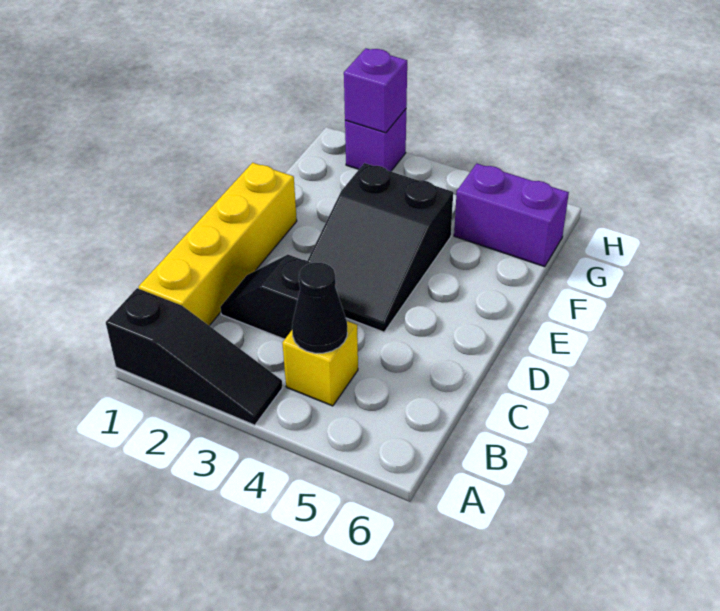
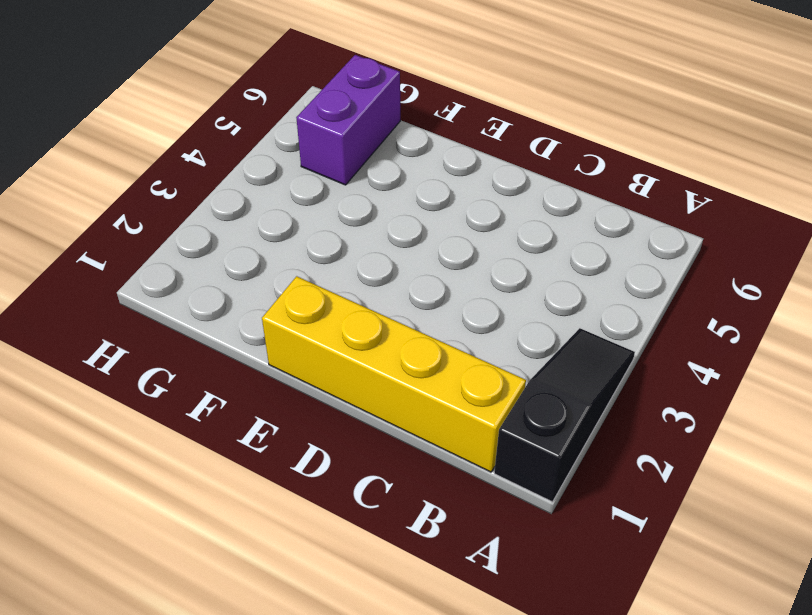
none -> yellow 1x1 brick [282,321,358,406]
none -> black 1x2 slope [220,255,311,339]

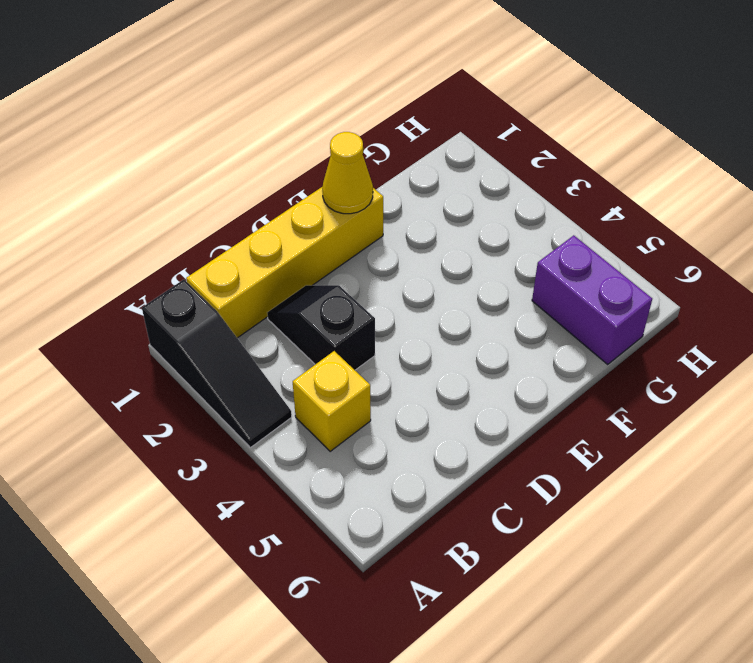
yellow 1x1 cone [322,132,373,214] -> none
none -> black 2x3 slope [307,163,453,332]
none -> purple 1x1 brick [345,109,406,171]

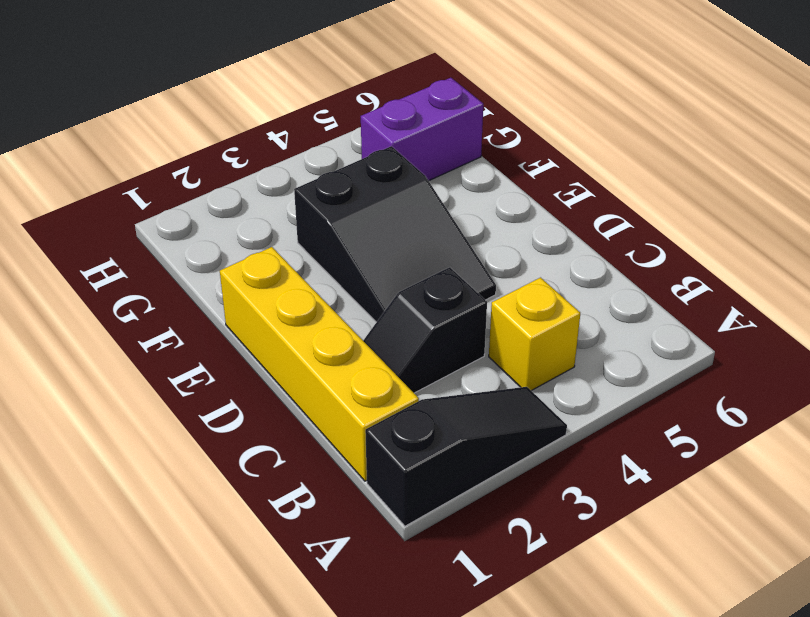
none -> purple 1x1 brick [345,109,406,171]
none -> black 1x1 cone [292,263,347,353]

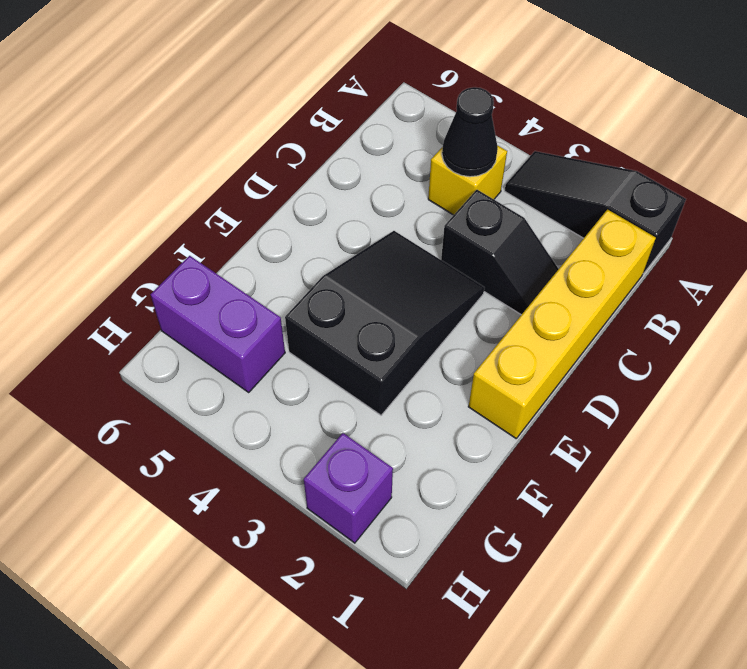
none -> purple 1x1 brick [344,48,407,133]

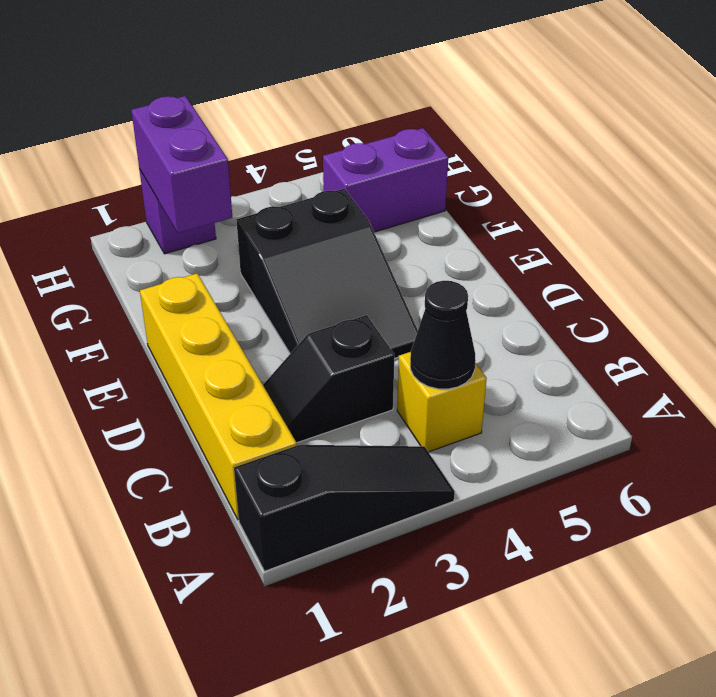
purple 1x2 brick [131,96,233,233] -> purple 1x1 brick [344,48,407,133]

